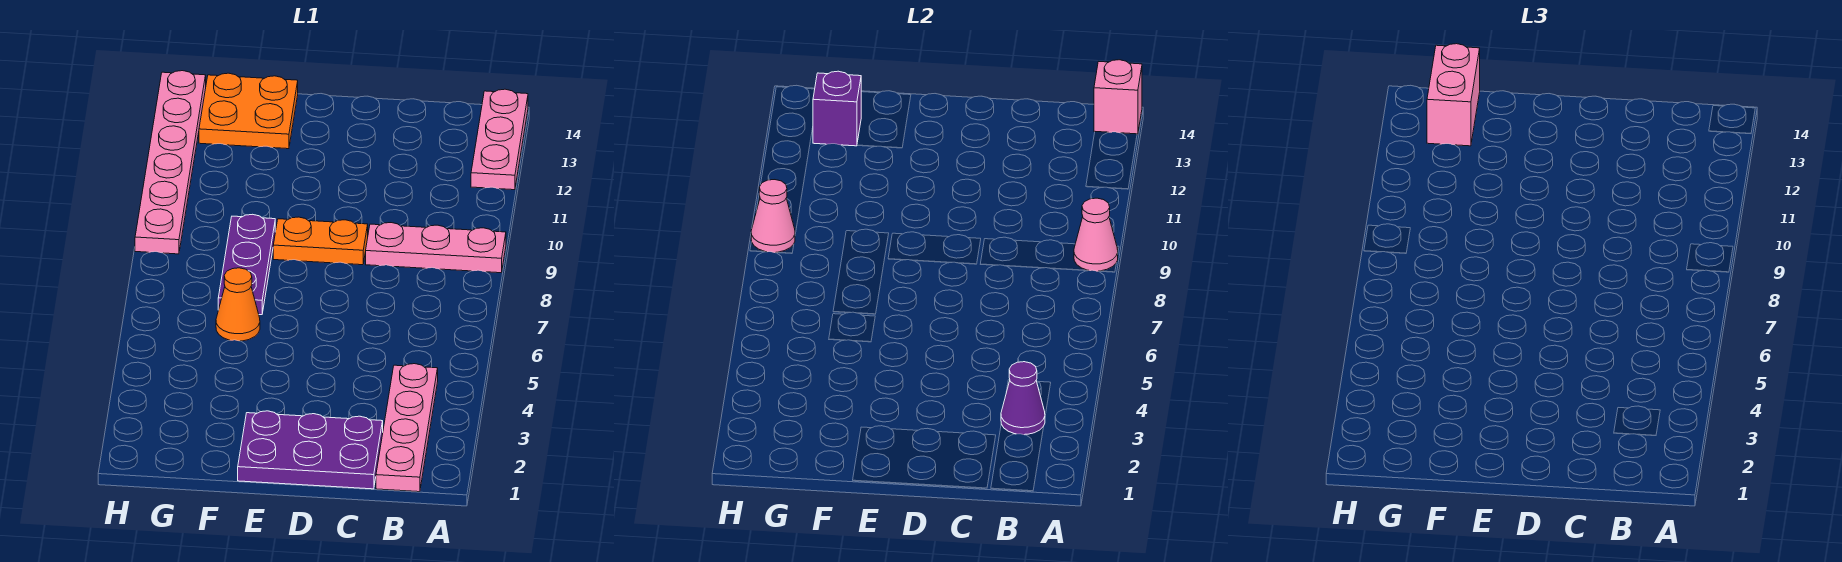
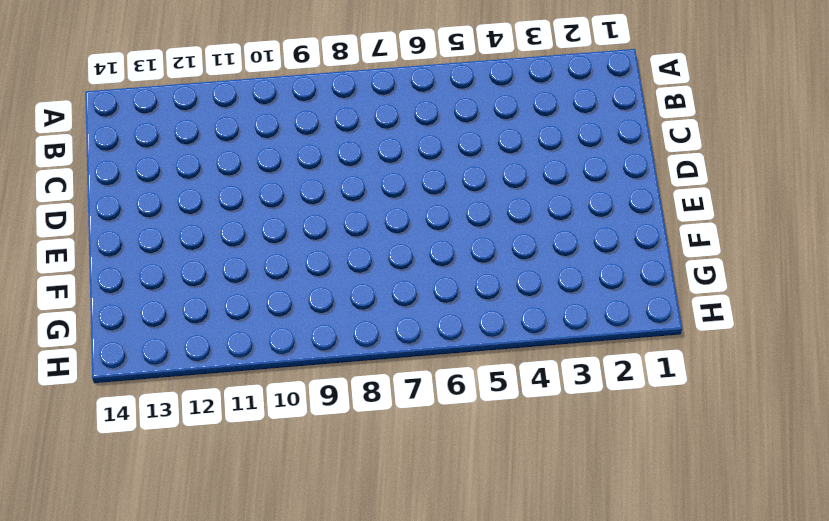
none -> pink 1x3 plate [366,223,506,273]
none -> pink 1x3 plate [471,89,528,190]
none -> pink 1x4 plate [376,364,438,492]

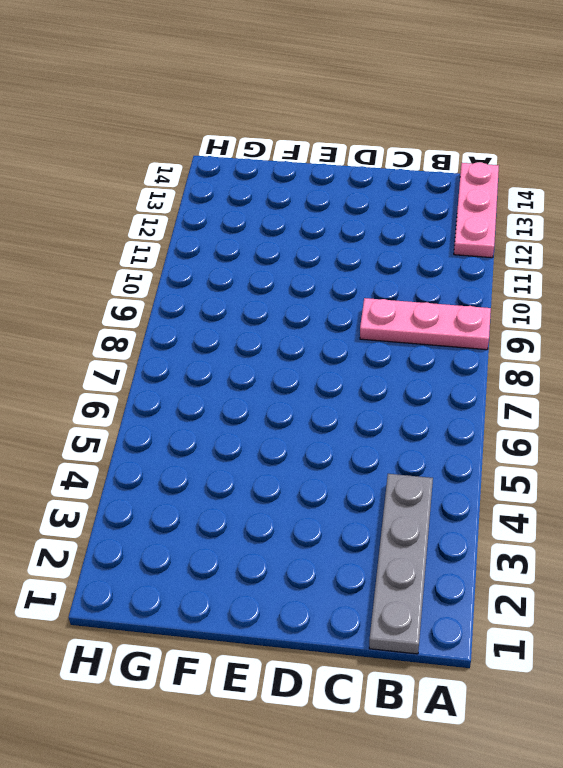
grey 1x4 plate [369,474,433,654] -> pink 1x4 plate [376,364,438,492]
none -> purple 2x3 plate [238,411,383,489]
none -> orange 1x2 plate [273,217,368,265]
none -> orange 1x1 cone [216,268,260,341]

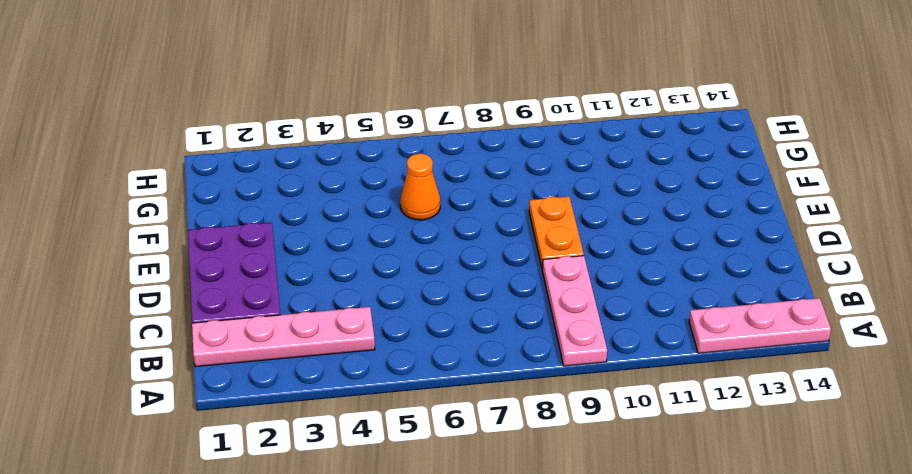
none -> purple 1x3 plate [218,214,275,315]
none -> orange 2x2 plate [199,73,298,149]
none -> pink 1x6 plate [135,71,206,254]

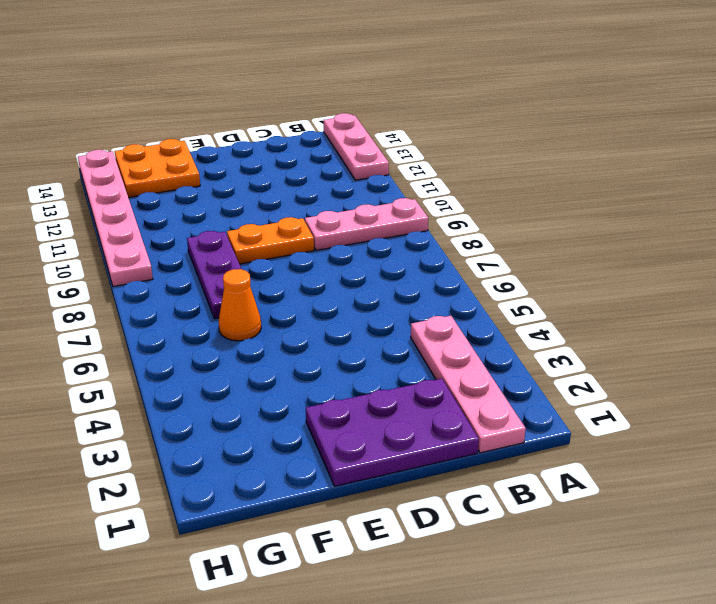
none -> pink 1x1 cone [1074,198,1118,271]
none -> pink 1x1 brick [1094,60,1142,134]
none -> purple 1x1 cone [1001,362,1045,435]

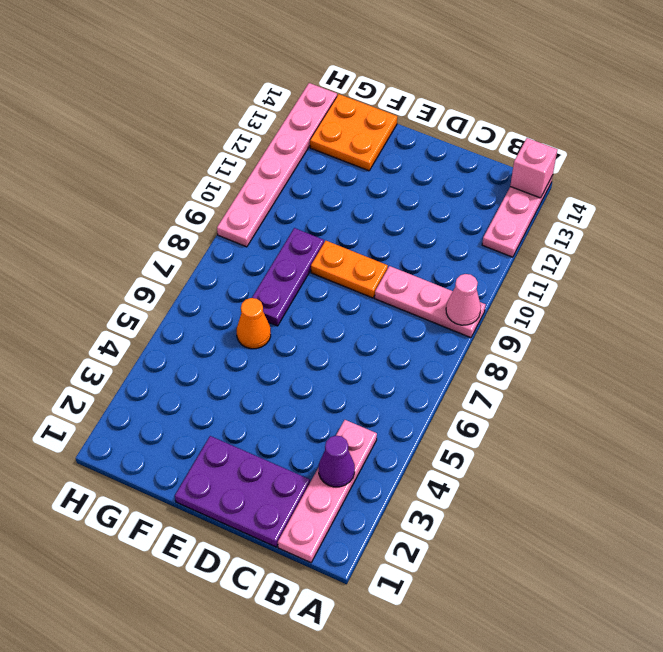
none -> purple 1x1 brick [813,71,861,146]
none -> pink 1x1 cone [751,180,795,253]
none -> pink 1x2 brick [1427,44,1480,146]

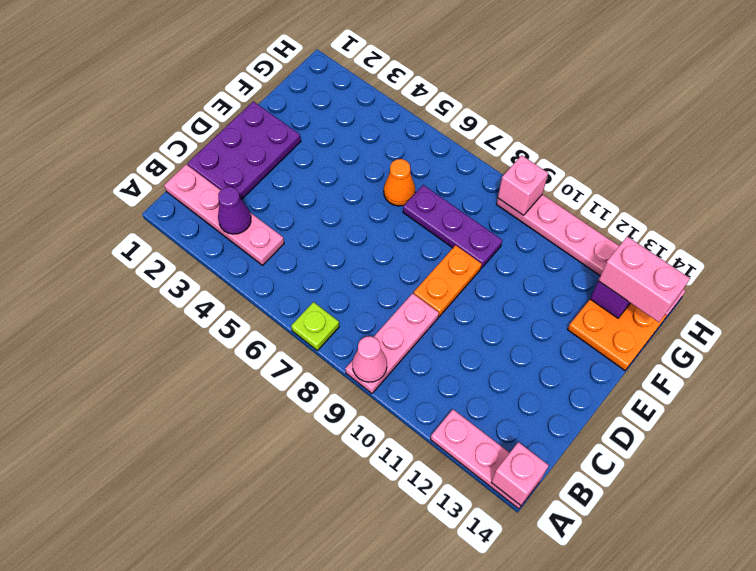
lime 1x1 plate [291,302,339,351] -> none
pink 1x1 brick [498,155,548,215] -> pink 1x1 cone [751,180,795,253]

